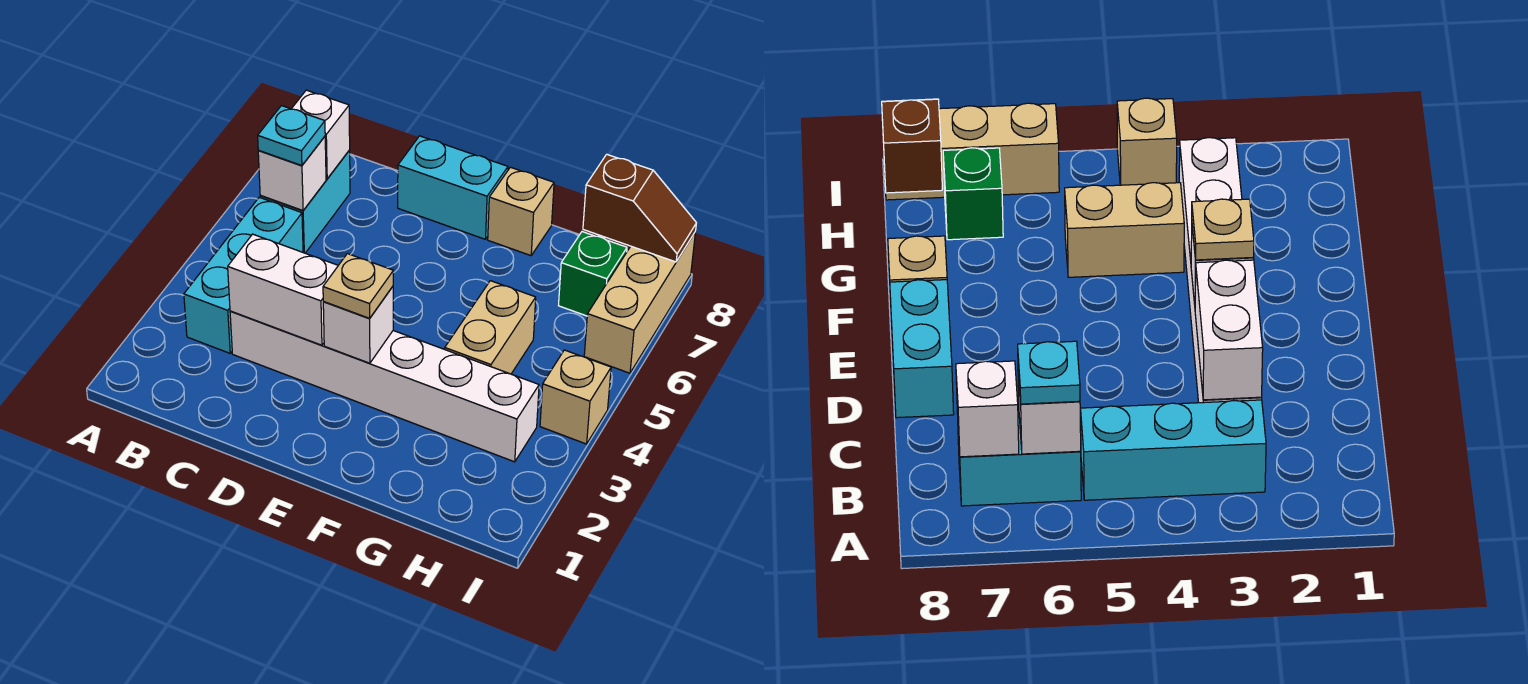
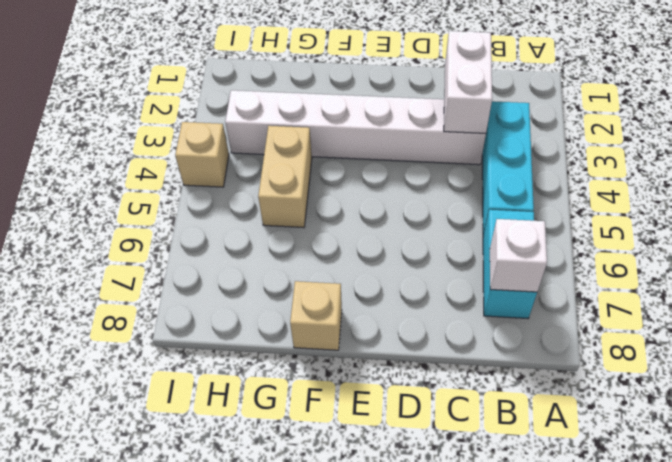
white 1x2 brick [444,31,492,133] -> white 1x2 brick turned to [228,234,338,345]
none -> cyan 1x2 brick [398,136,508,239]
none -> green 1x1 brick [559,232,627,316]
none -> tan 1x3 brick [584,233,695,373]

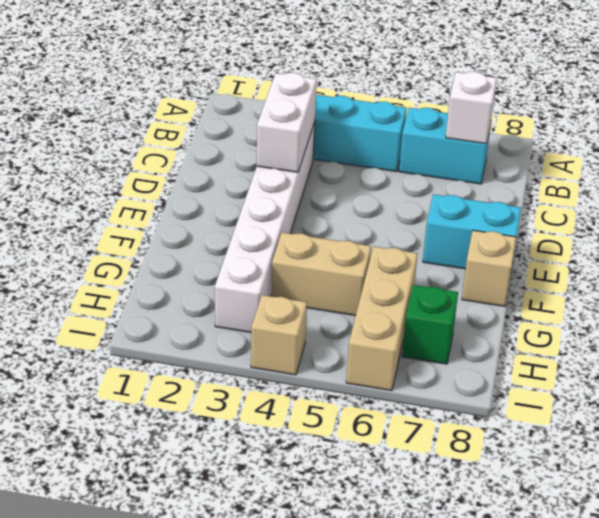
cyan 1x2 brick [423,194,521,269] -> cyan 1x2 brick turned to [398,136,508,239]
tan 1x3 brick [346,247,418,391] -> tan 1x3 brick turned to [584,233,695,373]
none -> white 1x1 brick [258,137,326,210]
none -> white 1x1 brick [323,287,393,363]
none -> brown 1x2 slope [583,154,696,262]

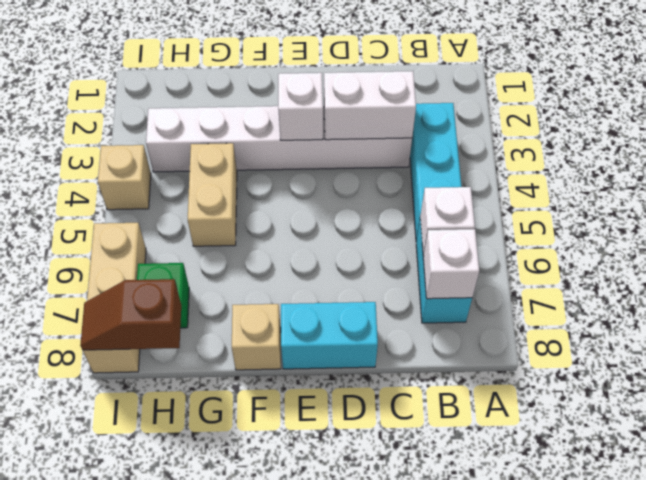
none -> cyan 1x1 plate [258,106,325,166]
none -> tan 1x1 plate [323,254,393,318]

